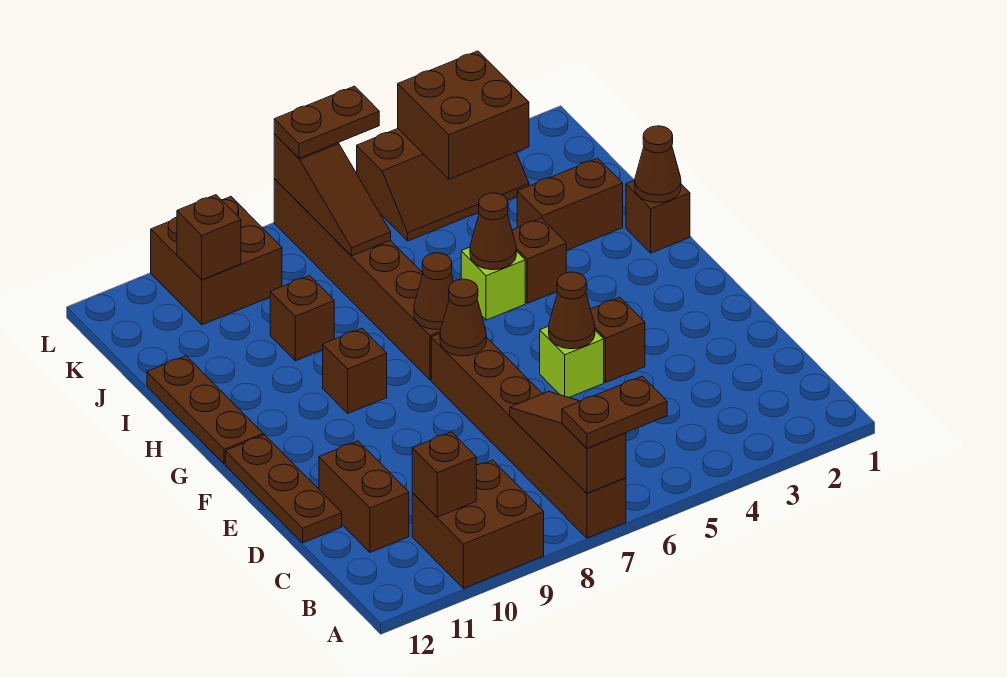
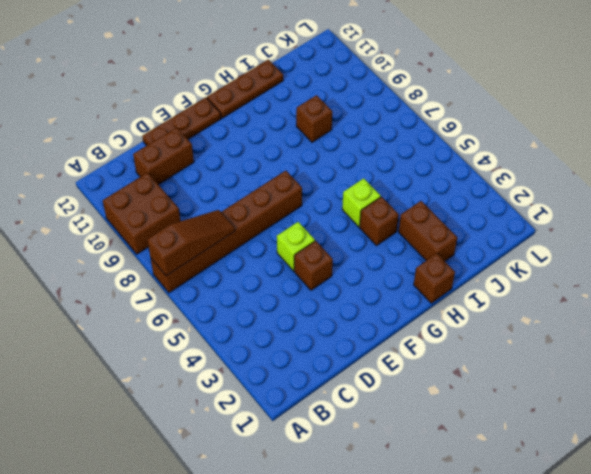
none -> brown 1x6 brick [274,179,441,380]
none -> brown 1x1 brick [323,328,387,413]
none -> brown 2x3 slope [357,129,529,241]

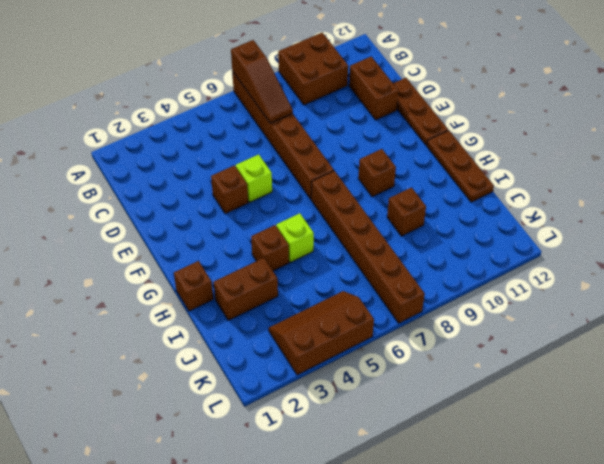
none -> brown 2x2 brick [151,197,282,325]
none -> brown 1x1 brick [412,432,476,517]
none -> brown 1x1 cone [549,272,595,349]

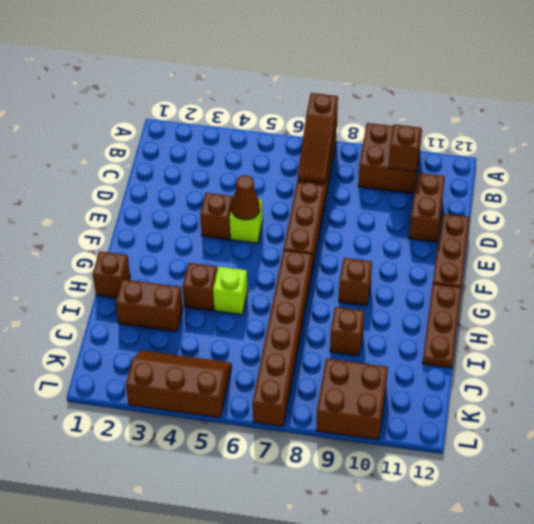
none -> brown 1x1 cone [440,279,486,356]
none -> brown 1x1 cone [414,253,454,330]
none -> brown 1x1 cone [635,126,681,203]

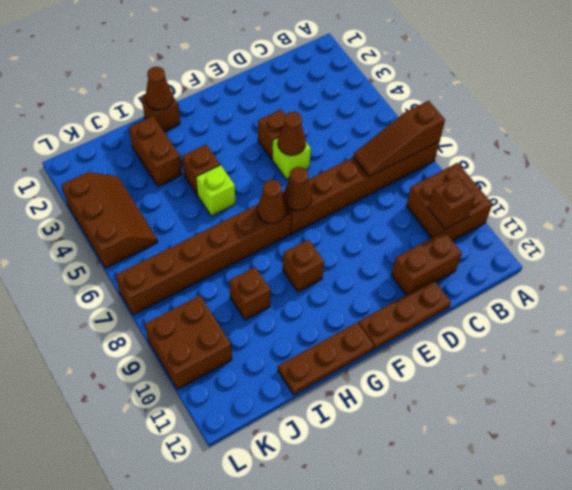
none -> brown 1x1 cone [470,193,516,270]
none -> brown 1x3 slope [274,134,391,256]
none -> brown 2x2 brick [398,51,529,179]

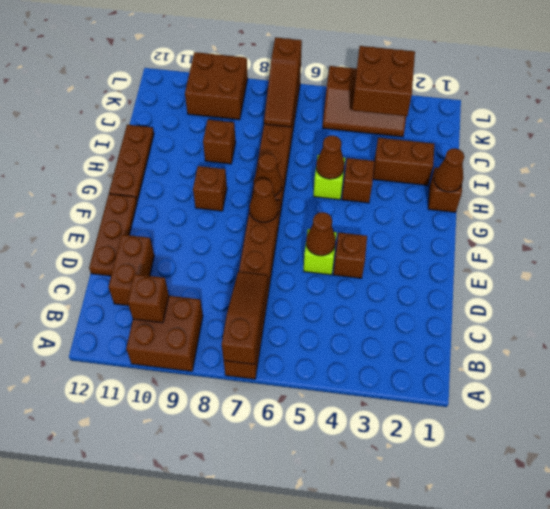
none -> brown 1x1 brick [177,195,241,280]
none -> brown 1x2 plate [562,376,667,448]
none -> brown 1x2 plate [274,86,379,158]

